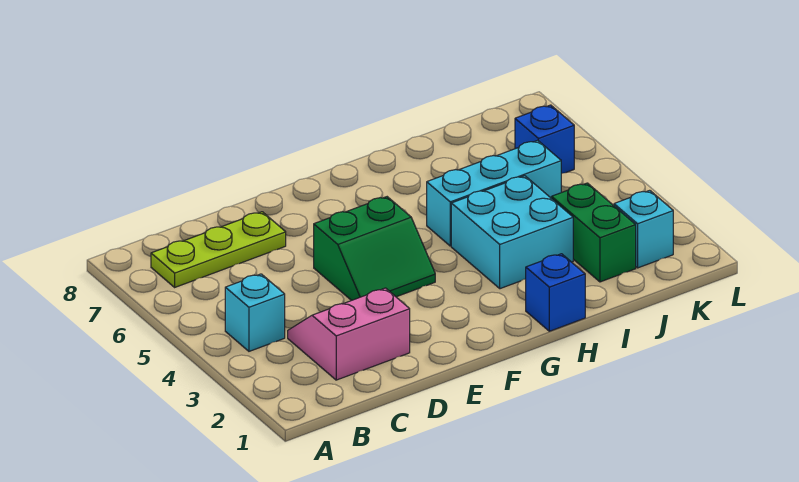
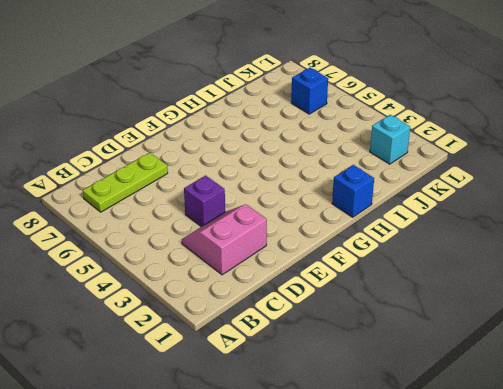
purple 1x1 brick [184,176,225,227] -> none
none -> cyan 1x1 brick [225,274,285,351]
none -> green 2x2 slope [314,197,435,301]

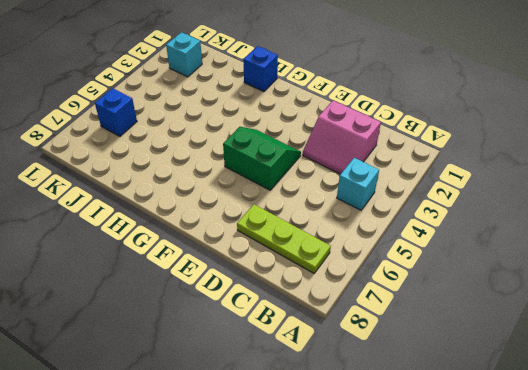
none -> cyan 2x2 brick [451,176,573,289]
none -> cyan 1x3 brick [427,140,561,246]

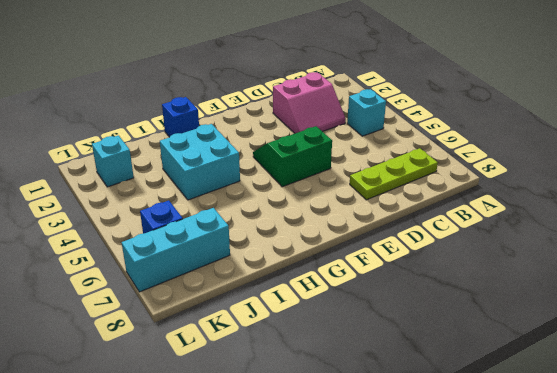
cyan 1x3 brick [122,208,230,292] -> cyan 1x3 brick moved to [427,140,561,246]
none -> green 1x2 brick [552,183,636,282]

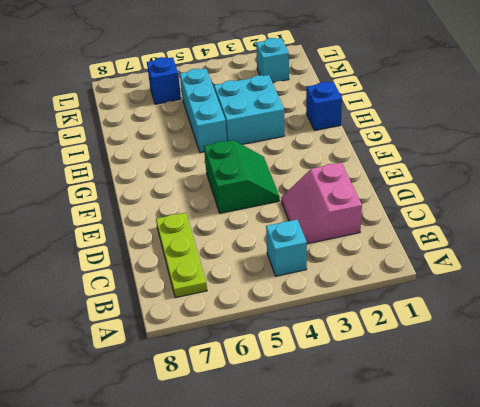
none -> green 1x2 brick [552,183,636,282]

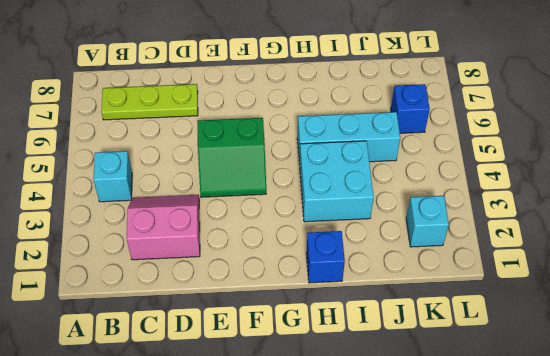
none -> green 1x2 brick [552,183,636,282]

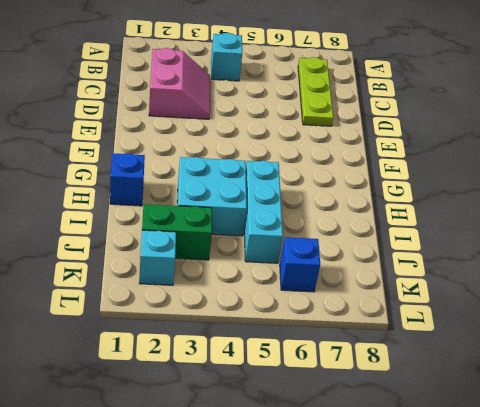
none -> green 2x2 slope [314,197,435,301]

